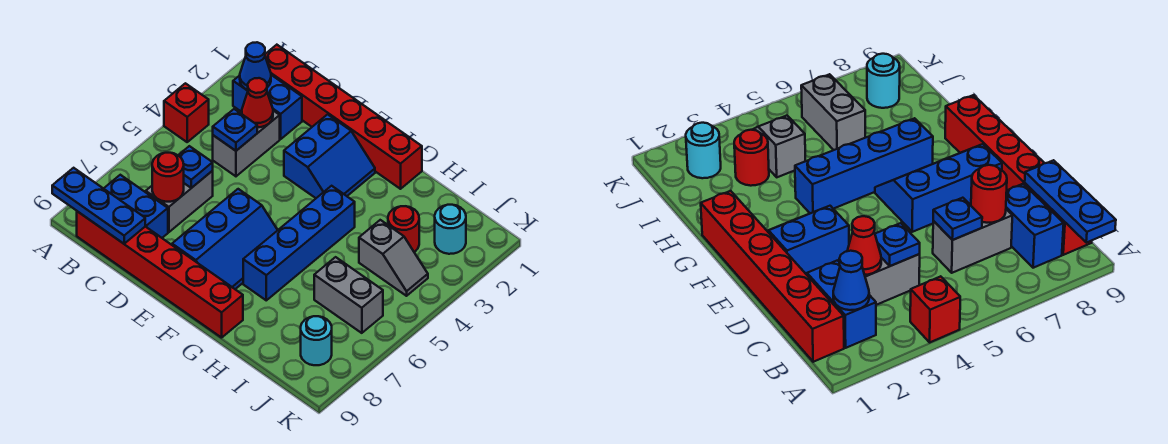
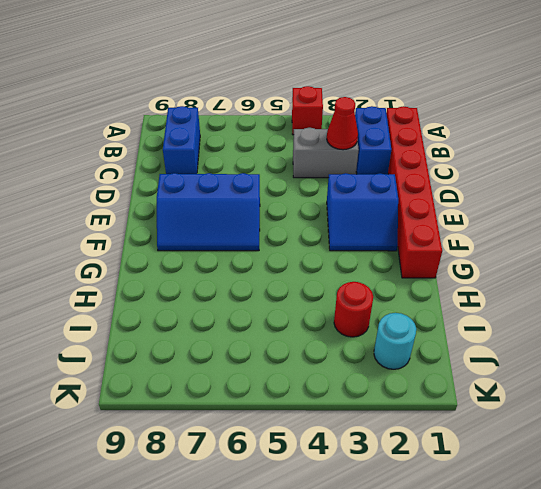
none -> red 1x6 brick [77,211,243,338]
none -> grey 1x2 brick [146,171,213,232]
none -> blue 1x4 brick [243,186,355,300]

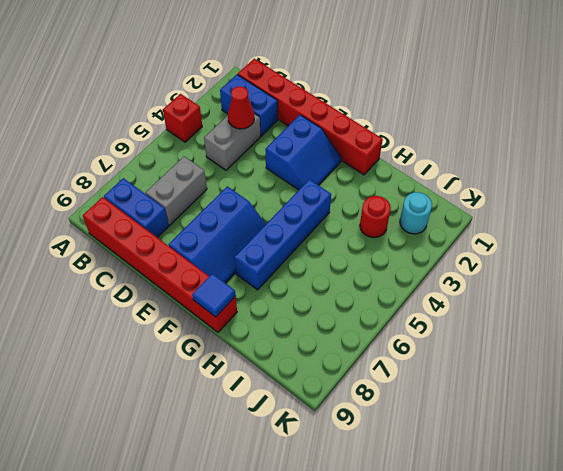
blue 1x1 tile [192,274,236,317] -> none
none -> grey 1x2 slope [359,220,428,296]
none -> grey 1x2 brick [314,257,383,333]
none -> cyan 1x1 round brick [301,316,332,365]

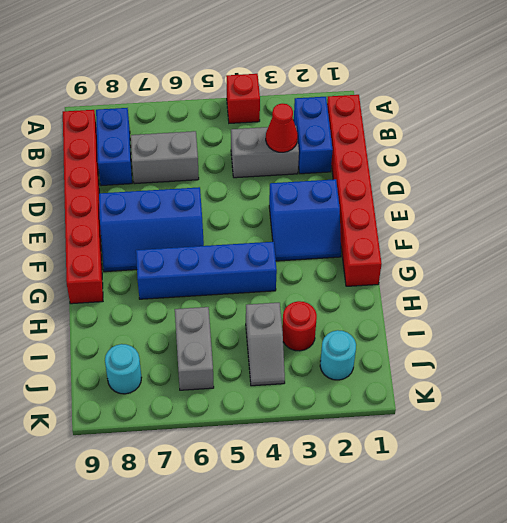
none -> blue 1x3 plate [52,168,145,244]
none -> blue 1x1 cone [240,42,271,90]
none -> blue 1x1 plate [213,109,257,151]

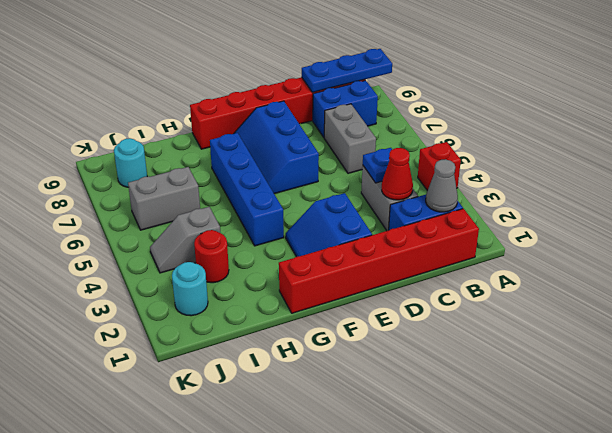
grey 1x1 cone [426,159,458,212] -> blue 1x1 cone [240,42,271,90]
none -> blue 1x1 plate [178,146,213,188]
none -> red 1x1 round brick [152,153,184,202]

